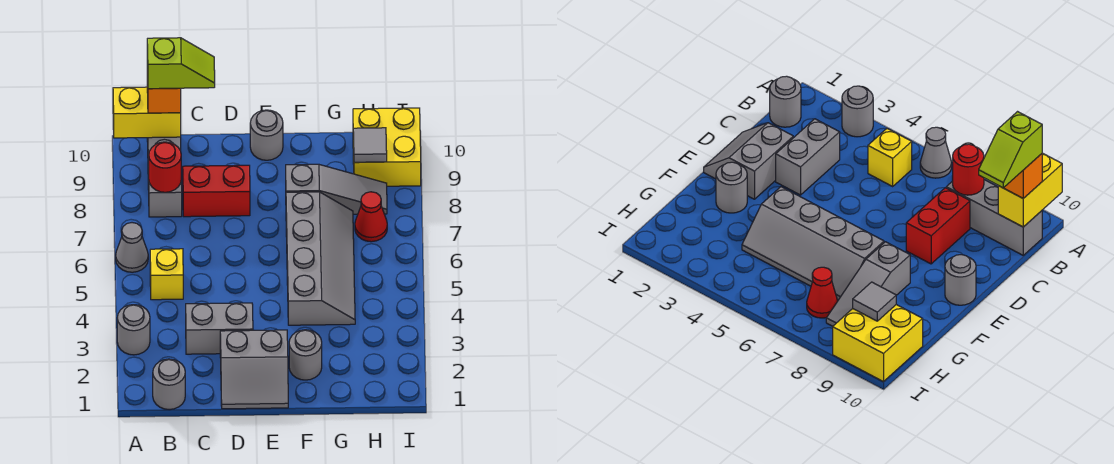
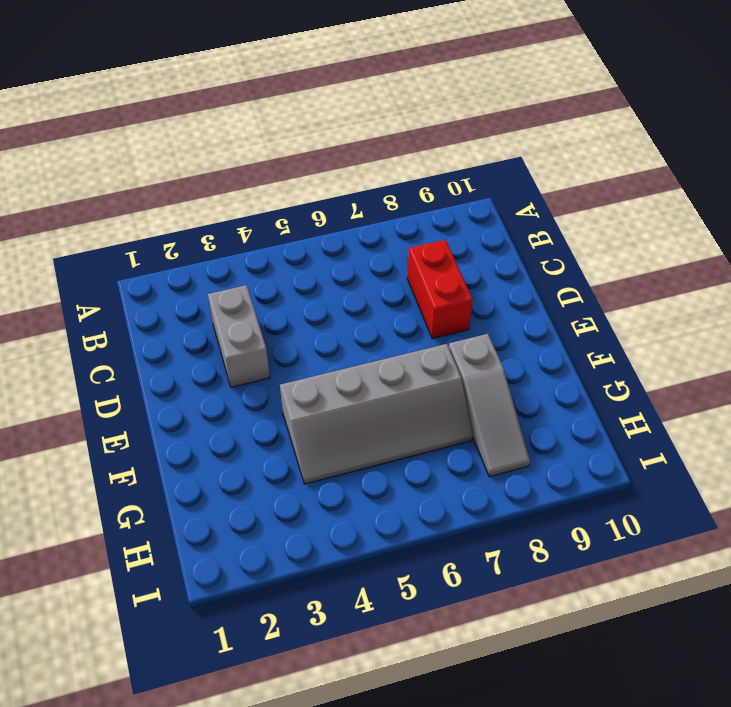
none -> grey 1x1 round brick [117,305,150,355]
none -> grey 1x1 cone [116,223,148,272]
none -> grey 1x1 round brick [153,359,185,410]

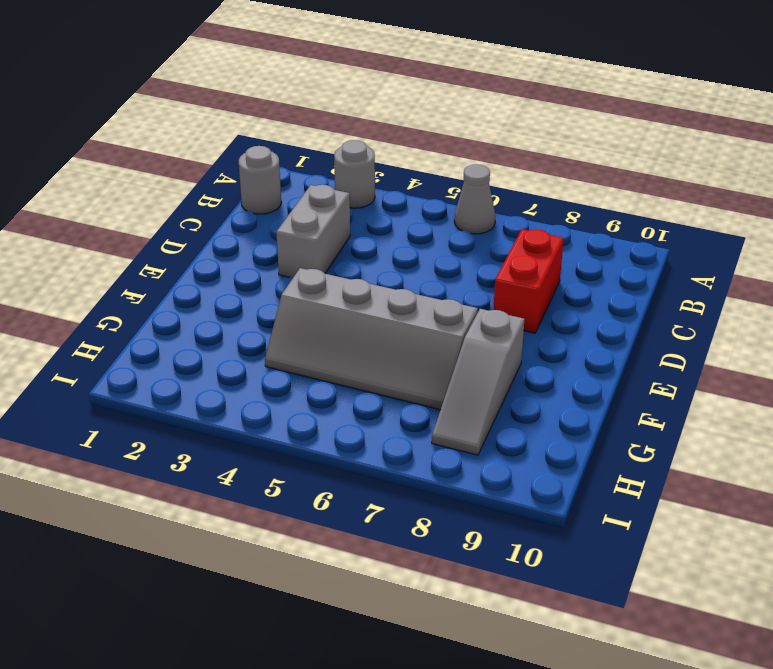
none -> yellow 1x1 brick [150,249,183,300]
none -> grey 1x3 brick [147,137,182,217]
none -> grey 2x2 slope [220,330,288,409]

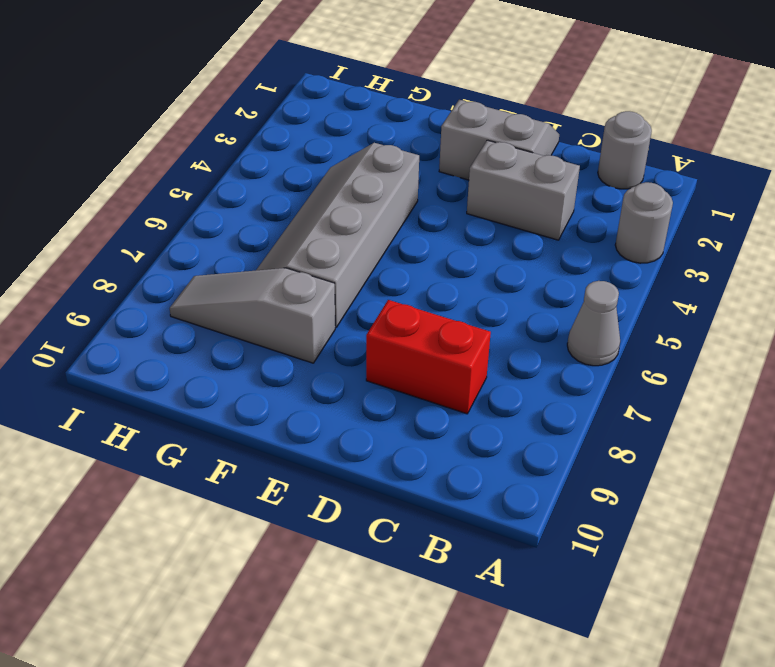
none -> yellow 1x1 brick [150,249,183,300]
none -> grey 1x3 brick [147,137,182,217]
none -> grey 1x1 round brick [250,110,283,160]

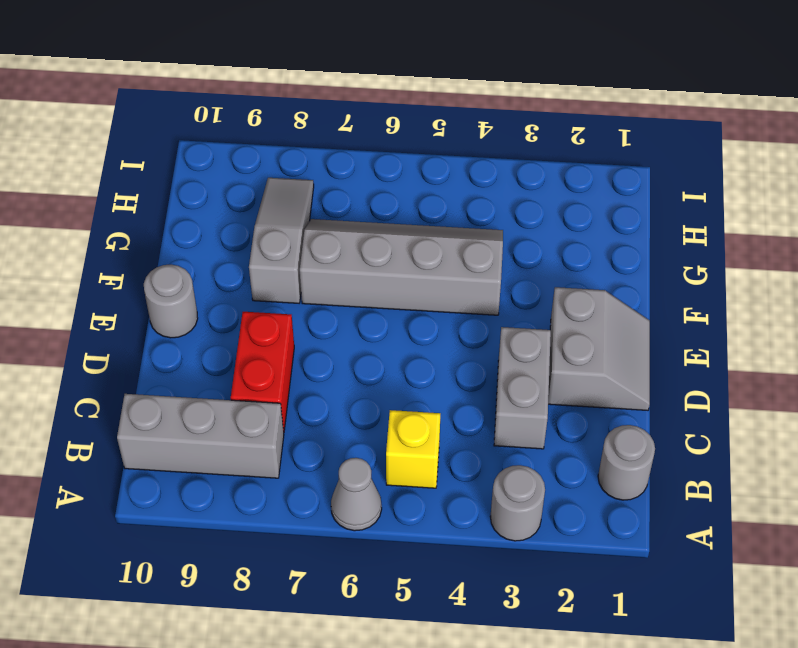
none -> grey 1x1 round brick [289,330,322,380]
none -> red 1x1 cone [355,192,387,242]
none -> yellow 2x2 brick [353,108,421,186]

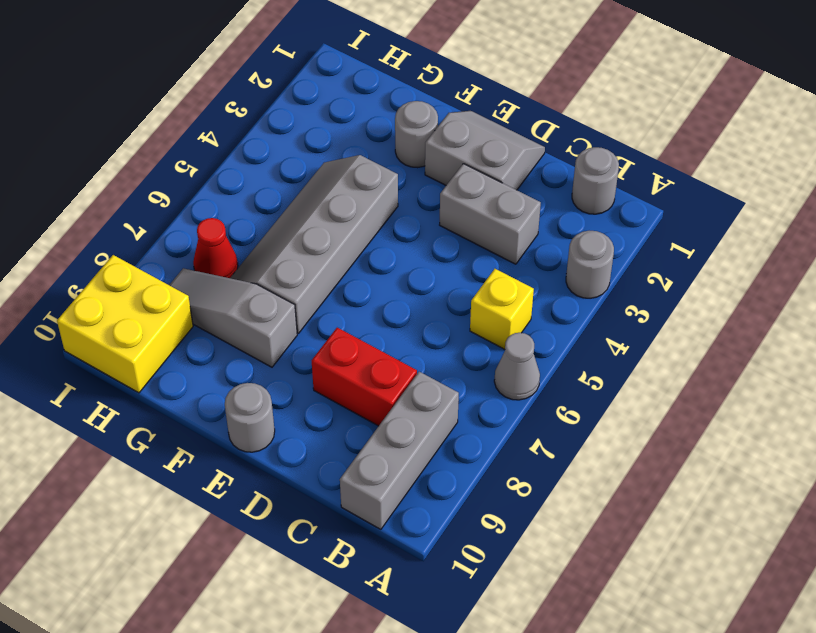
none -> yellow 1x2 brick [113,87,181,138]
none -> red 1x1 round brick [149,142,181,192]
none -> grey 1x1 tile [353,128,387,162]

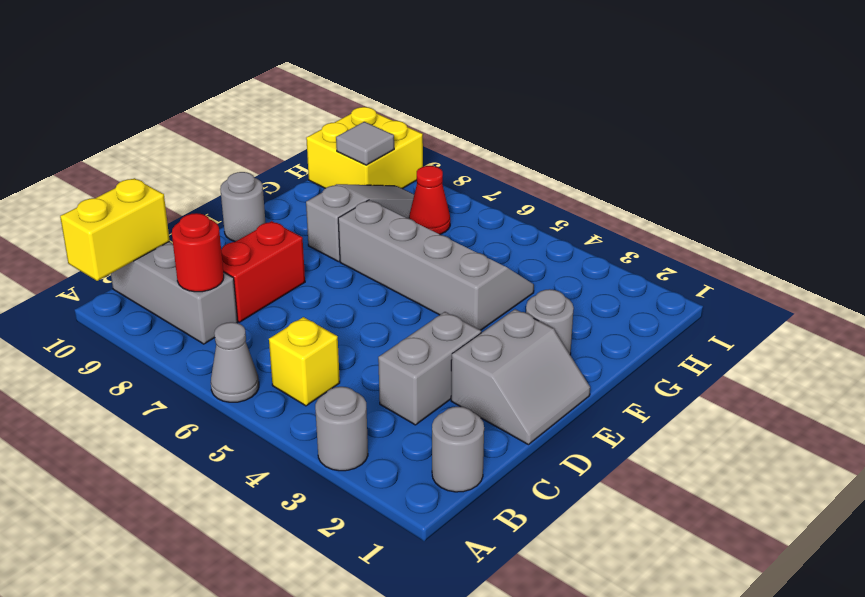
none -> orange 1x1 brick [147,69,181,113]
none -> lime 1x2 slope [147,38,215,89]

